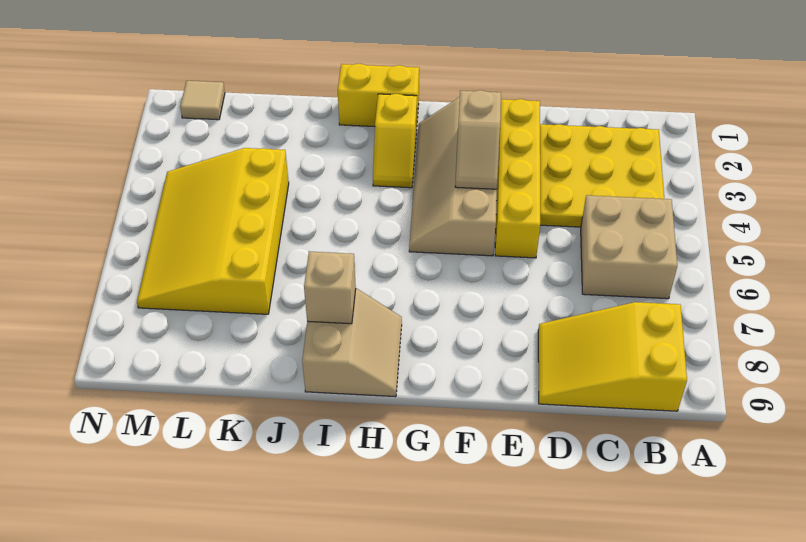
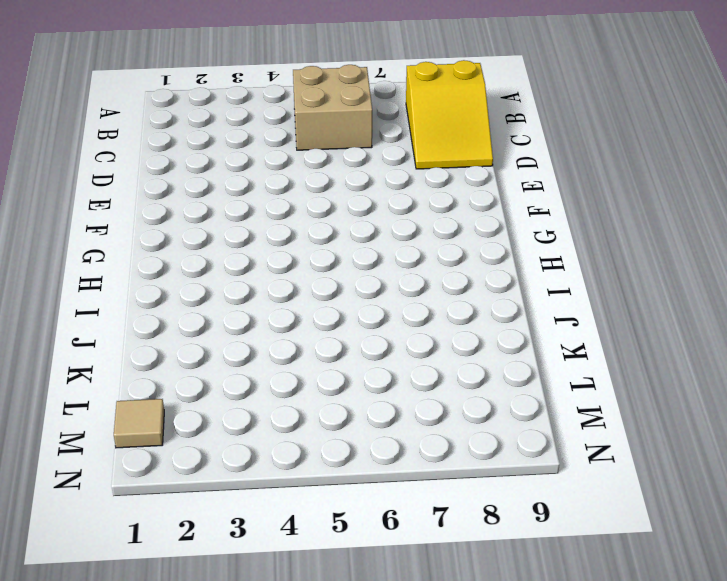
none -> yellow 3x3 plate [540,124,664,227]
none -> yellow 1x4 brick [495,99,540,258]
none -> tan 2x4 slope [409,97,497,256]

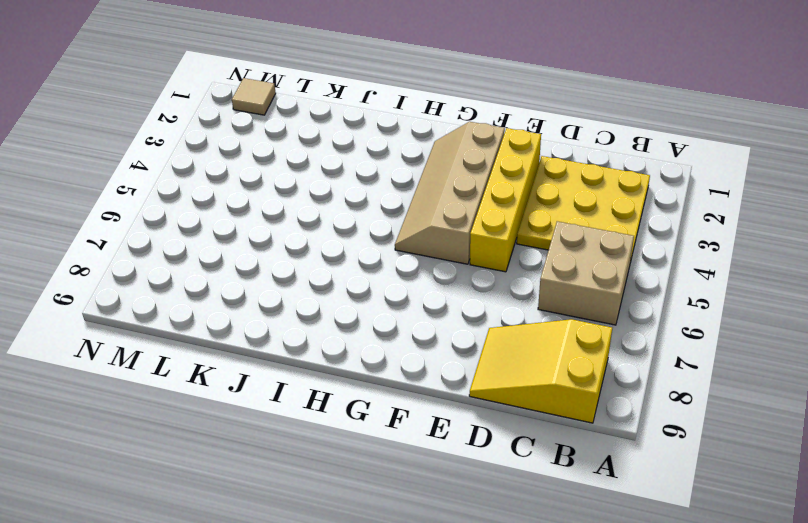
none -> yellow 1x2 brick [338,63,419,127]
none -> yellow 1x2 slope [373,94,417,188]
none -> tan 2x2 slope [302,288,402,397]

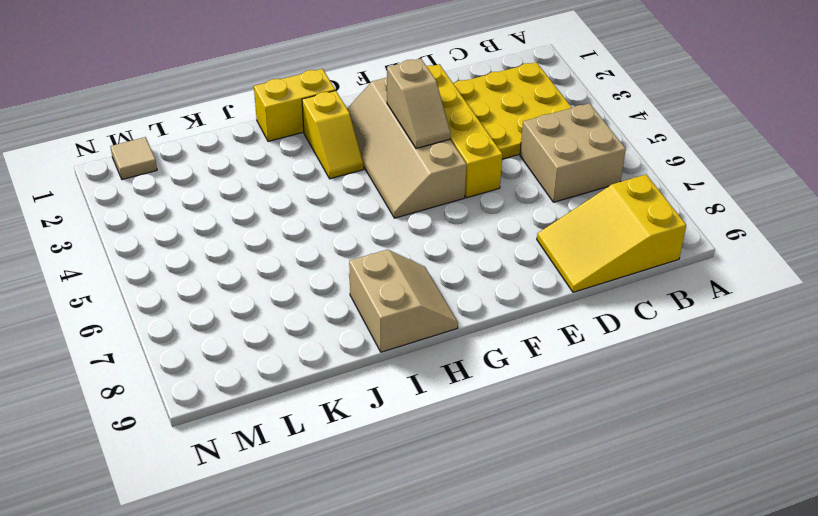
none -> yellow 3x4 slope [137,148,289,314]
none -> tan 1x1 brick [304,252,356,324]

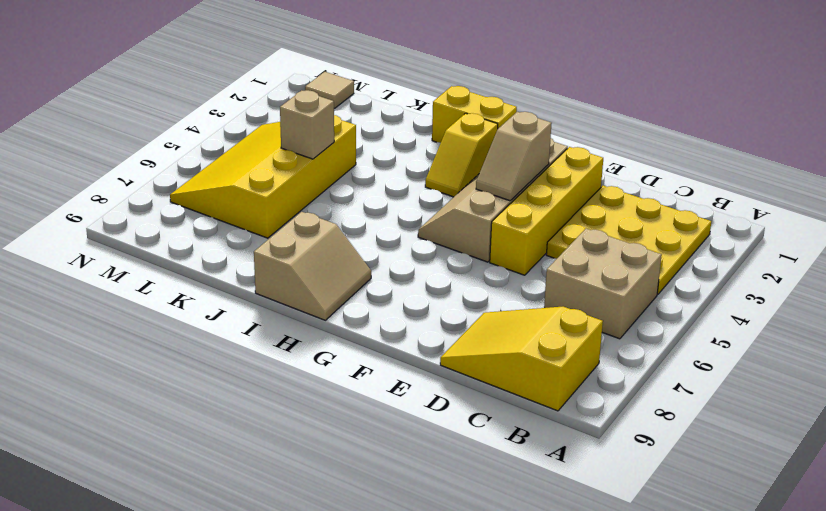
tan 1x1 brick [280,90,334,159] -> tan 1x1 brick moved to [304,252,356,324]

